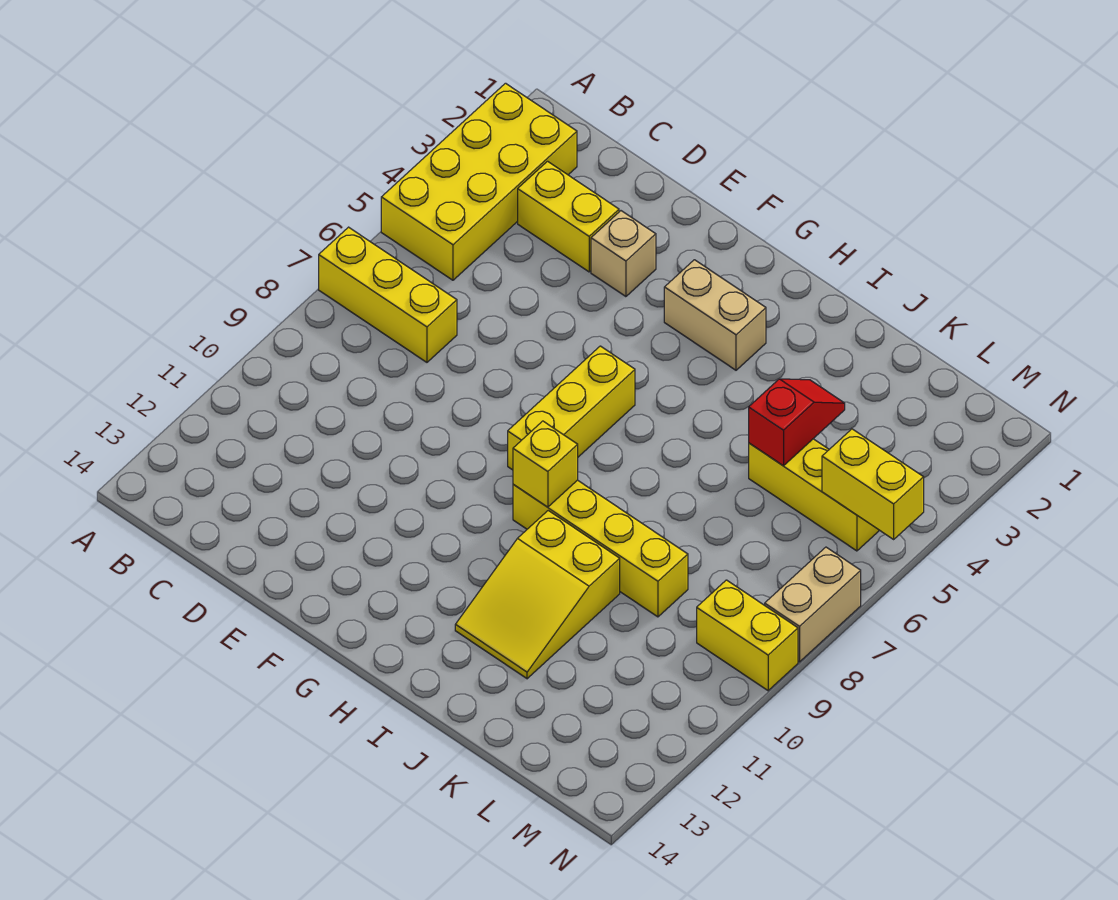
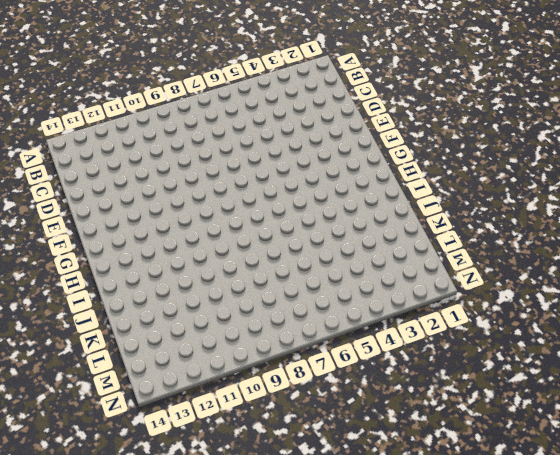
none -> yellow 2x4 brick [381,83,577,280]
none -> yellow 1x3 brick [319,227,457,362]
none -> yellow 1x2 brick [518,161,619,272]

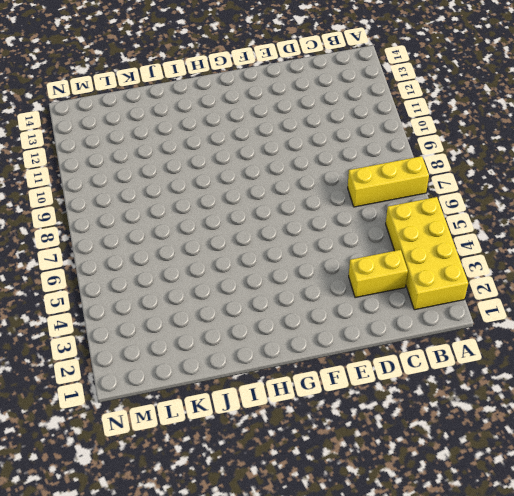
none -> tan 1x1 brick [591,211,656,297]
none -> tan 1x2 brick [664,260,766,370]
none -> yellow 1x3 brick [508,346,635,470]

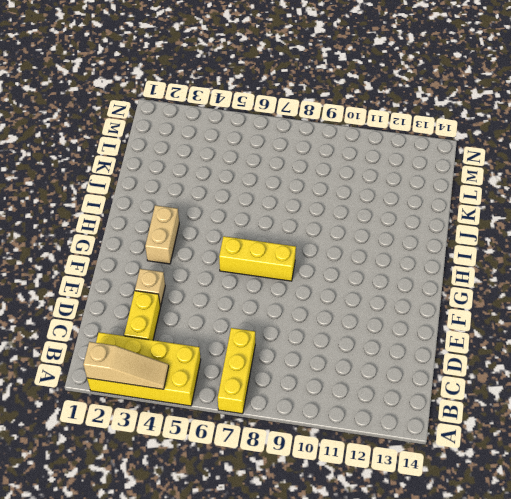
tan 1x3 slope [83,342,169,389] -> none
none -> yellow 1x4 brick [513,480,688,617]
none -> yellow 2x3 slope [455,511,620,679]
none -> yellow 1x3 brick [749,439,880,551]

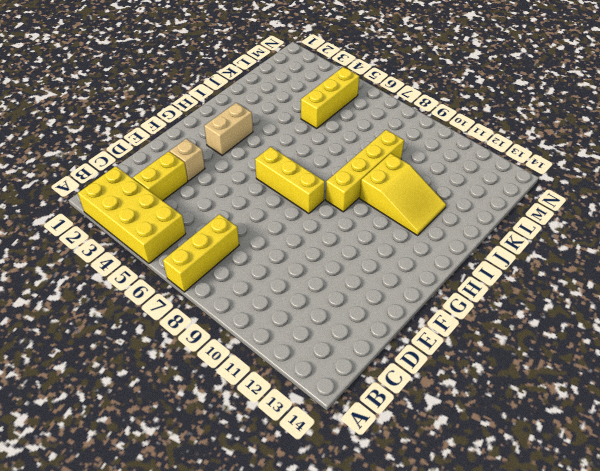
none -> yellow 1x2 brick [697,580,798,691]
none -> tan 1x2 brick [765,547,861,662]
none -> yellow 1x1 brick [513,421,578,507]

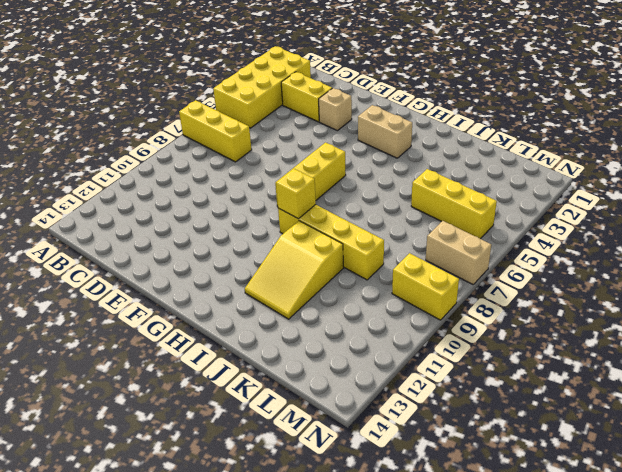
tan 1x2 brick [426,221,491,284] -> tan 1x2 brick turned to [765,547,861,662]
none -> red 1x2 slope [749,379,845,466]
none -> yellow 1x2 brick [822,429,924,539]

